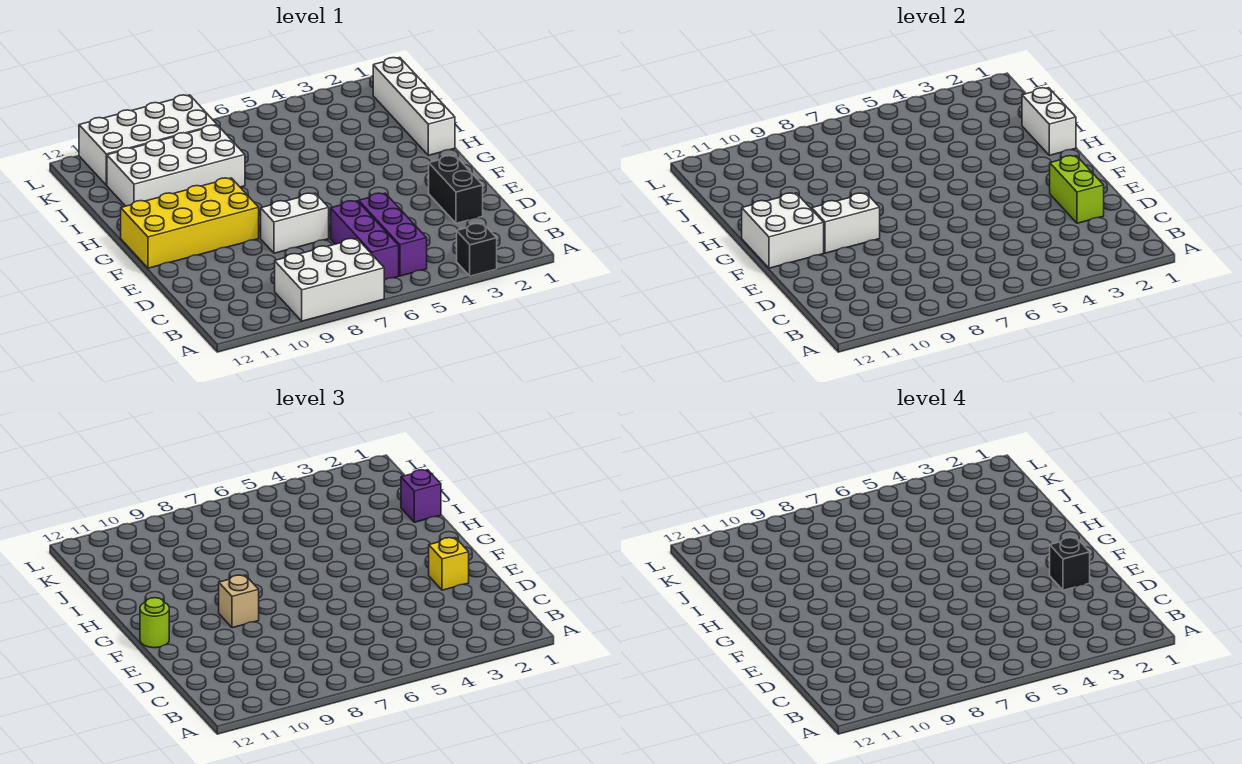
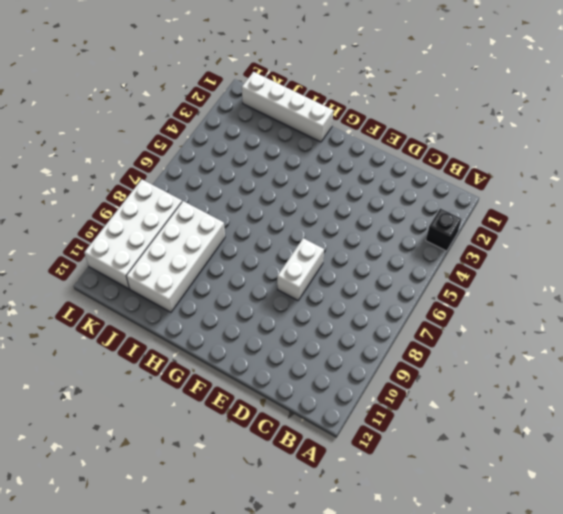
none -> white 2x3 brick [275,239,384,321]
none -> purple 1x3 brick [359,193,427,276]
none -> purple 1x3 brick [331,201,399,280]

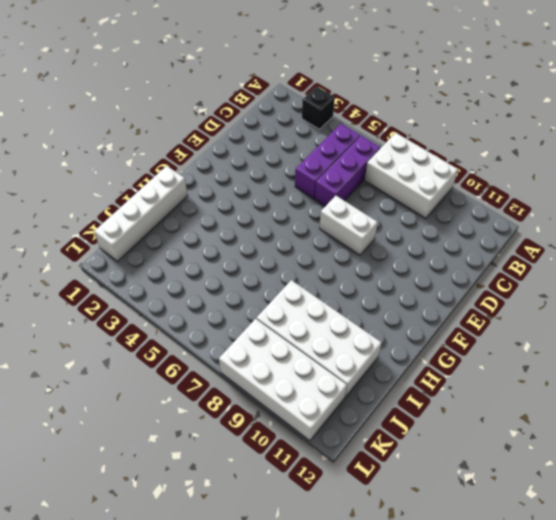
none -> black 1x2 brick [429,156,483,223]
none -> yellow 2x4 brick [121,178,259,268]
none -> lime 1x2 brick [1050,156,1104,223]

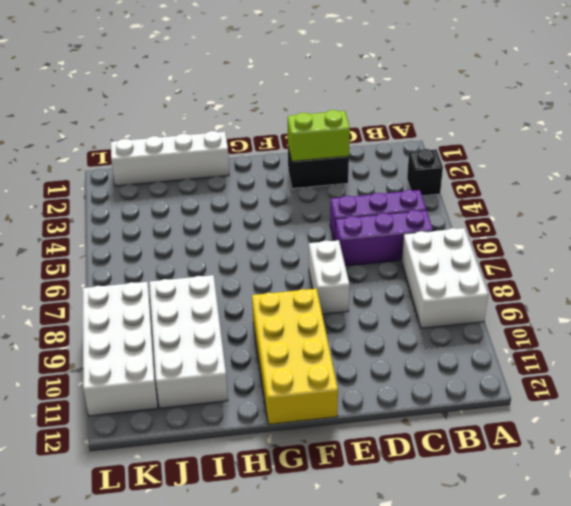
none -> white 1x2 brick [812,193,880,253]
none -> white 2x2 brick [742,193,824,268]
none -> white 1x2 brick [1022,88,1076,155]

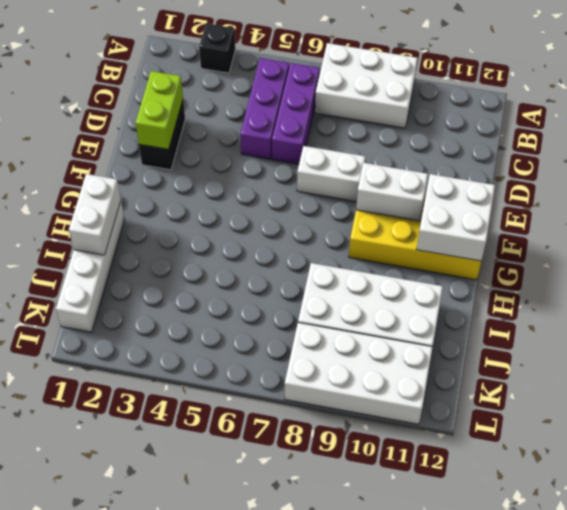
none -> yellow 1x1 brick [429,538,469,590]
none -> tan 1x1 brick [219,575,259,628]
none -> lime 1x1 round brick [140,598,169,648]

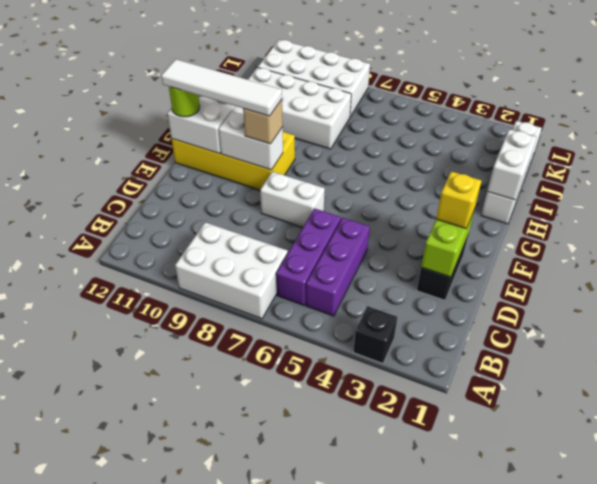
white 1x4 tile [161,59,282,116] -> none
none -> purple 1x1 brick [401,470,441,522]
none -> black 1x1 brick [1050,538,1090,590]

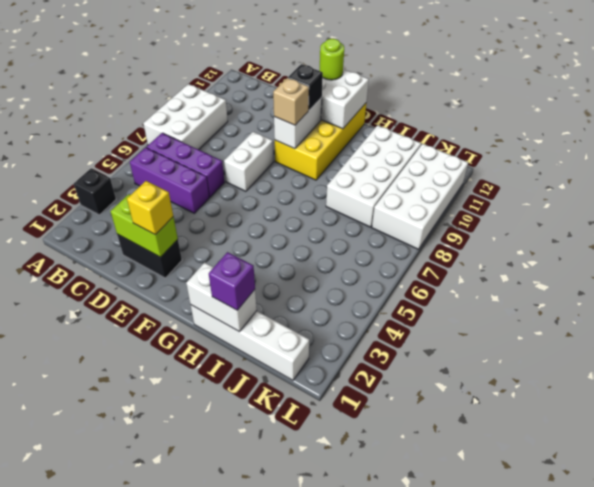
black 1x1 brick [288,64,323,110] -> black 1x1 brick moved to [1050,538,1090,590]

